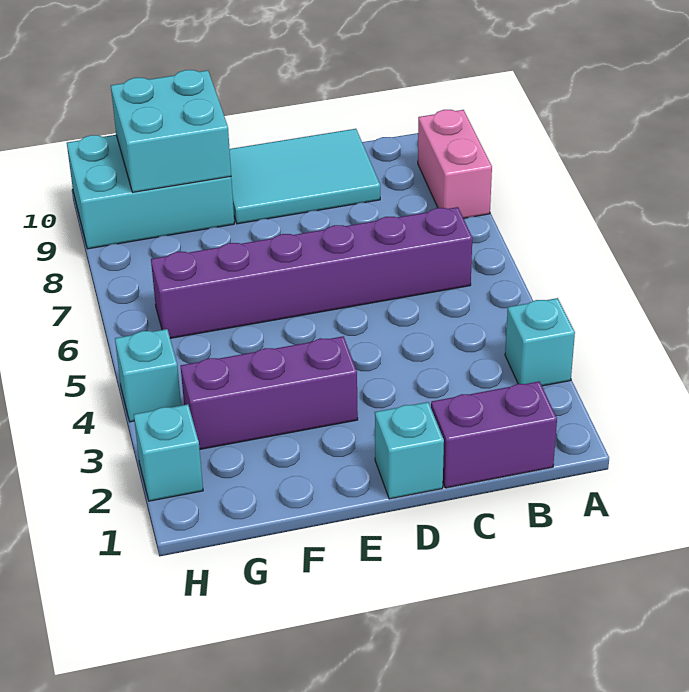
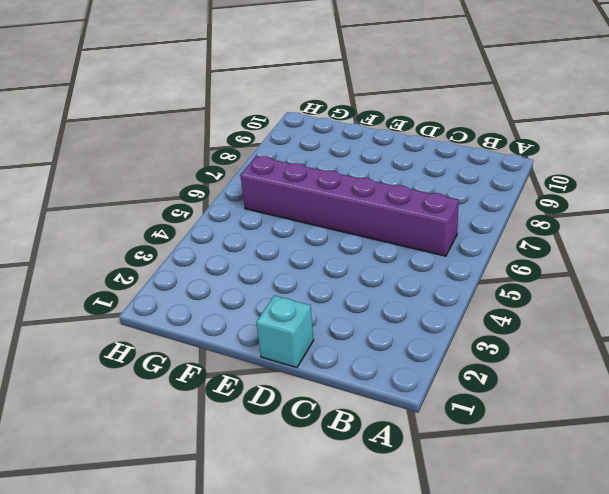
none -> cyan 1x1 brick [505,298,575,386]
none -> pink 1x2 brick [418,110,492,218]

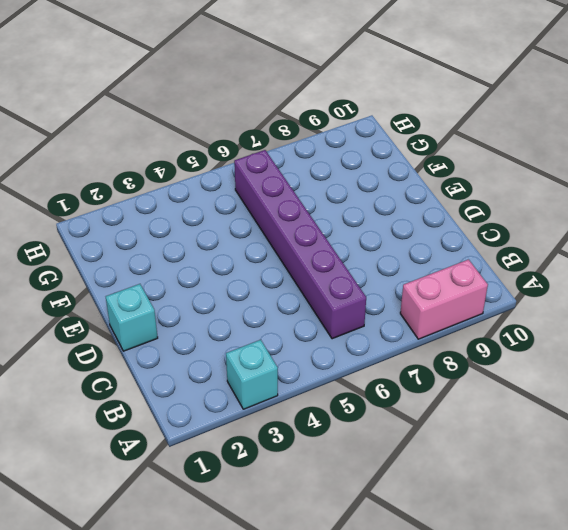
none -> purple 1x2 brick [431,381,557,488]
none -> cyan 2x3 tile [230,129,380,224]

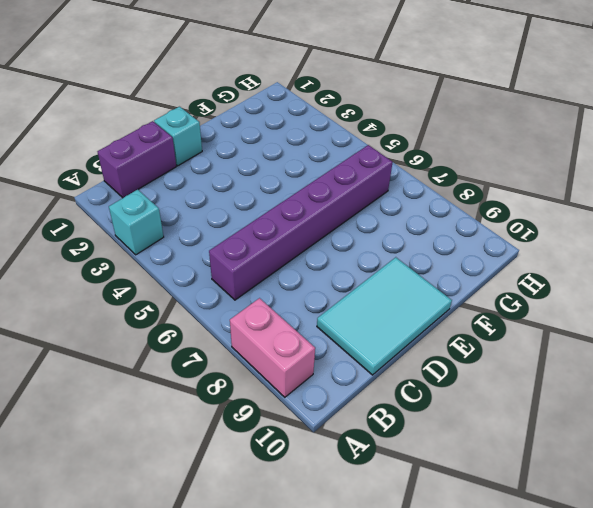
none -> purple 1x3 brick [181,336,358,449]
none -> cyan 2x3 brick [67,135,234,249]

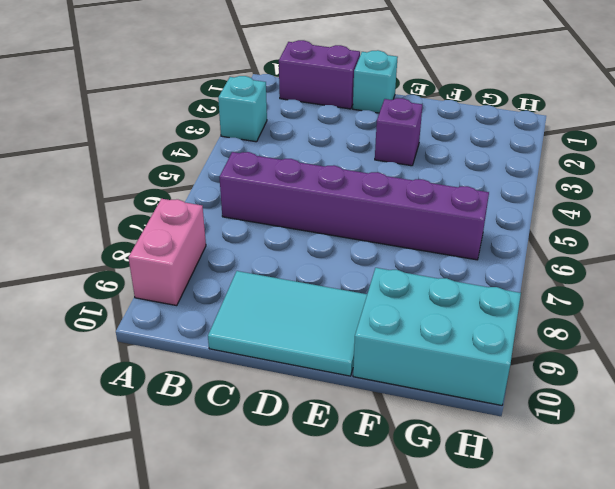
purple 1x1 brick [375,98,423,166] -> purple 1x3 brick [181,336,358,449]
none -> cyan 1x1 brick [134,404,203,501]
none -> cyan 1x1 brick [115,329,181,422]

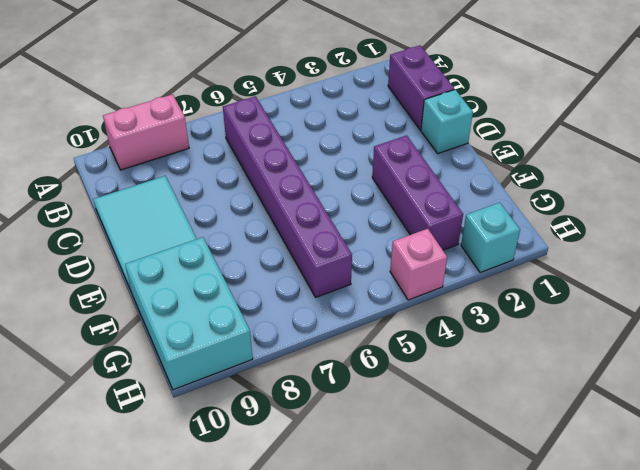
pink 1x1 brick [390,229,447,300] -> cyan 1x1 brick [115,329,181,422]
none -> cyan 1x1 brick [505,298,575,386]
none -> cyan 2x2 brick [111,70,231,192]

